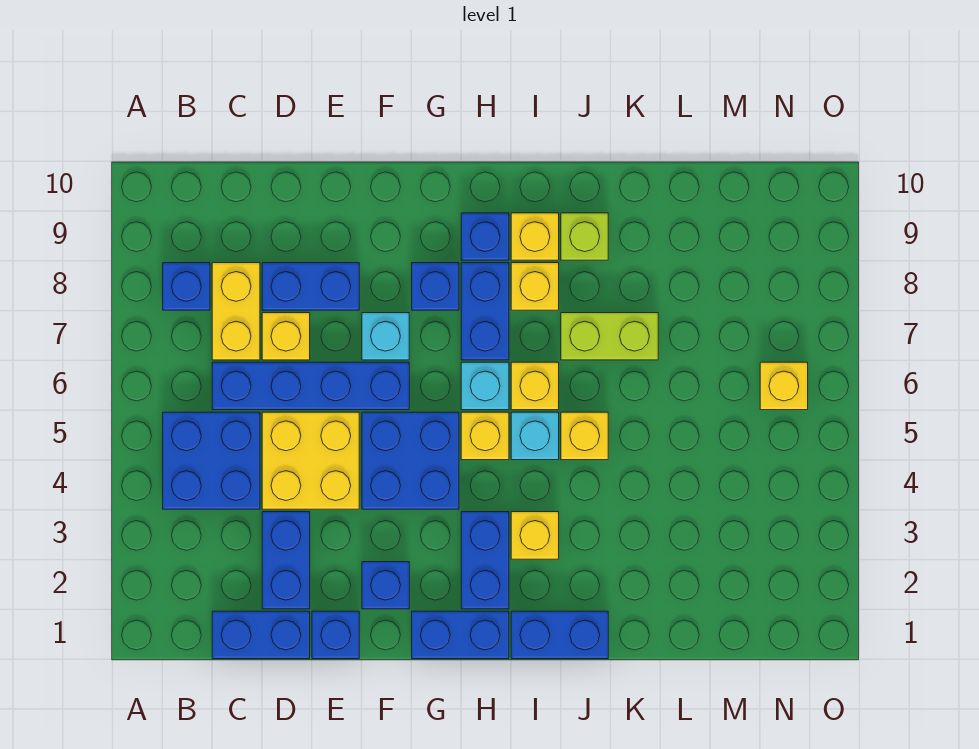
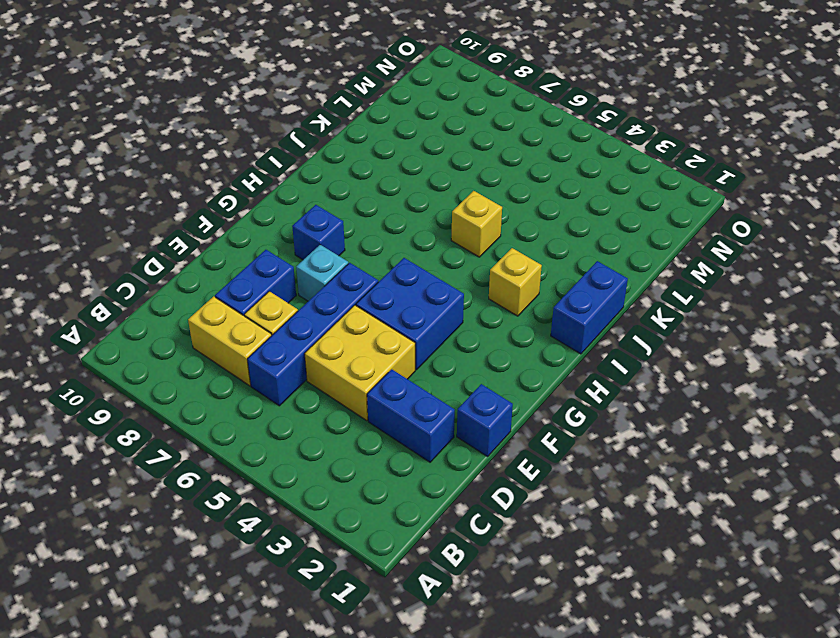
none -> blue 2x2 brick [163,412,260,509]
none -> blue 1x1 brick [163,263,210,310]
none -> blue 1x2 brick [212,611,310,659]
none -> blue 1x1 brick [362,562,409,609]

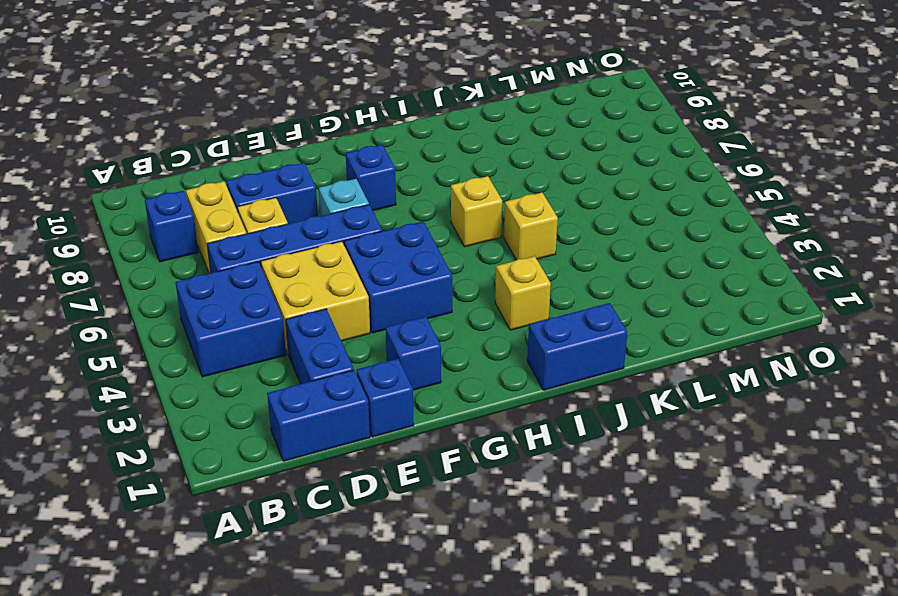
none -> blue 1x2 brick [412,611,509,659]
none -> blue 1x2 brick [461,512,509,609]
none -> yellow 1x1 brick [461,412,509,460]
none -> cyan 1x1 brick [461,362,509,410]

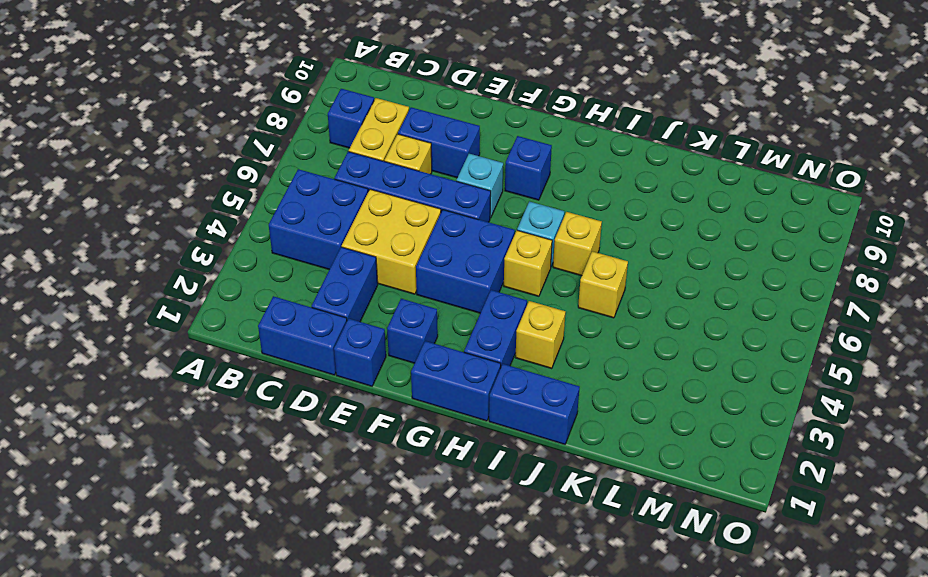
none -> blue 1x2 brick [461,263,509,360]
none -> blue 1x1 brick [461,213,509,260]
none -> cyan 1x1 brick [511,412,559,460]
none -> yellow 1x1 brick [511,263,559,310]

